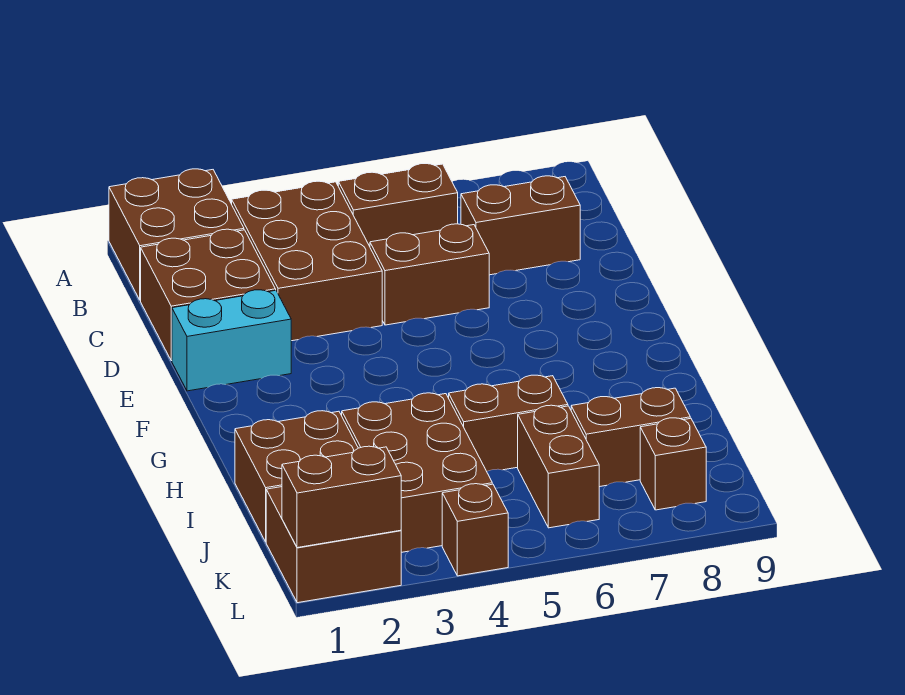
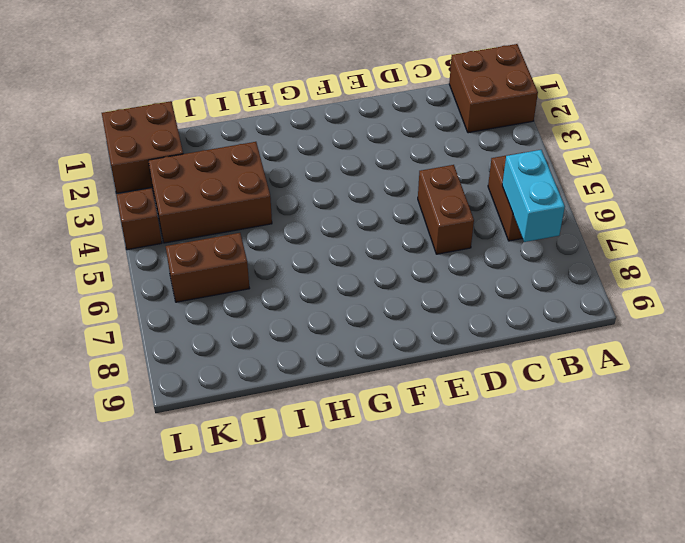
cyan 1x2 brick [502,150,565,242] -> cyan 1x2 brick moved to [172,290,291,391]
none -> brown 2x3 brick [232,181,382,341]
none -> brown 2x2 brick [141,229,276,361]
none -> brown 1x2 brick [461,176,580,275]

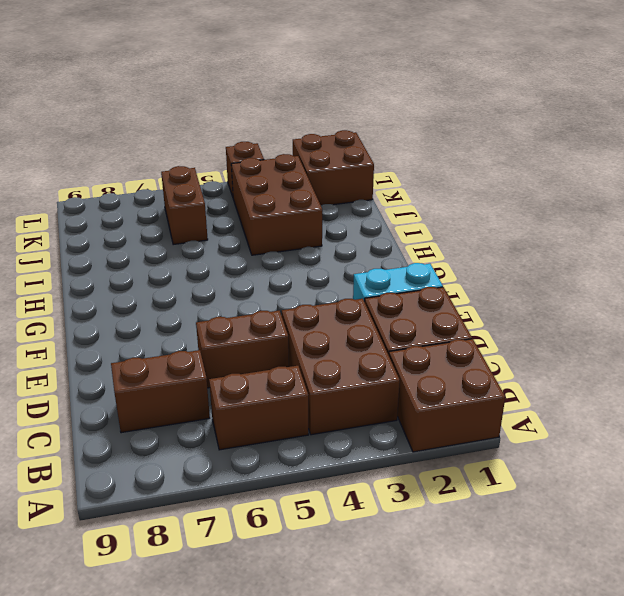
none -> brown 2x2 brick [235,411,358,542]
none -> brown 1x2 brick [449,375,568,471]
none -> brown 1x2 brick [571,388,690,487]

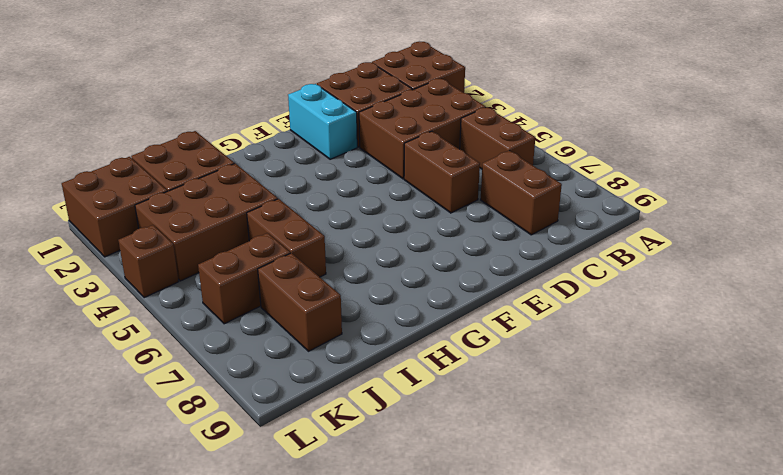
none -> brown 1x1 brick [640,418,706,510]
none -> brown 1x2 brick [282,446,401,548]

